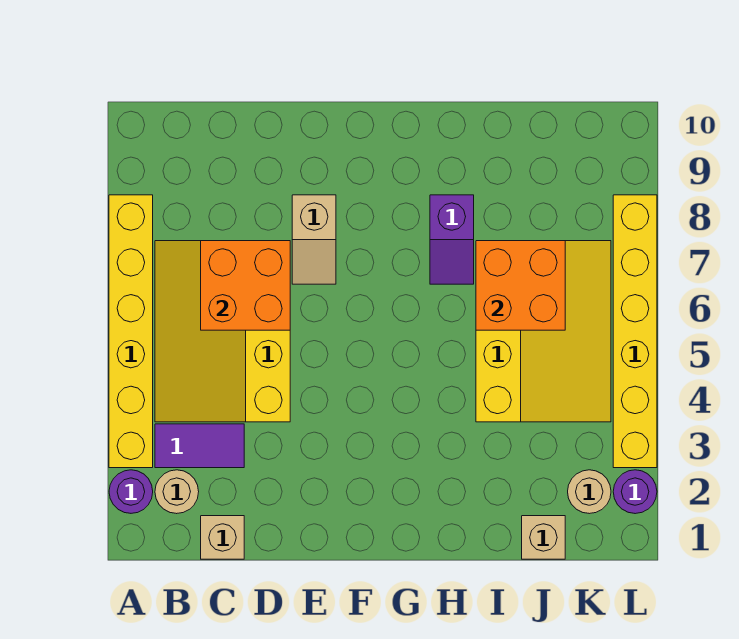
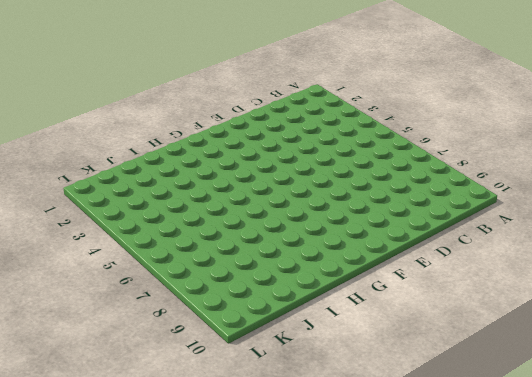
none -> purple 1x1 round brick [109,470,153,513]
none -> yellow 1x6 brick [109,195,153,468]
none -> tan 1x1 round brick [155,470,199,514]

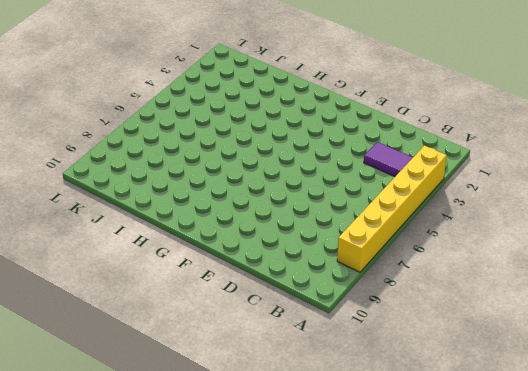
none -> purple 1x1 round brick [109,470,153,513]
none -> tan 1x1 round brick [155,470,199,514]
none -> yellow 3x4 slope [155,241,290,422]

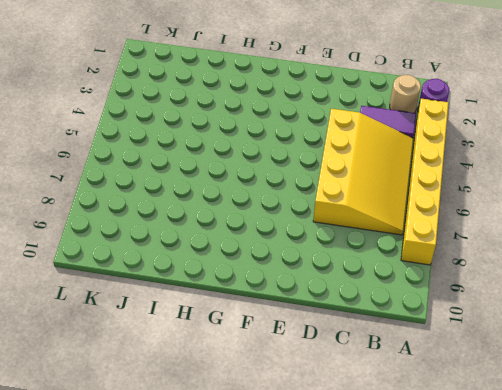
none -> tan 1x1 brick [201,516,244,559]
none -> tan 1x2 slope [292,195,336,284]
none -> purple 1x2 slope [430,195,474,284]

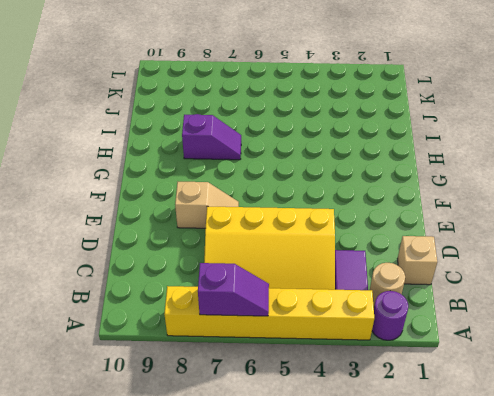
purple 1x2 slope [198,263,269,316] -> none
none -> yellow 3x4 slope [476,241,611,422]
none -> tan 1x1 brick [522,516,565,559]
none -> tan 1x1 round brick [568,470,611,514]

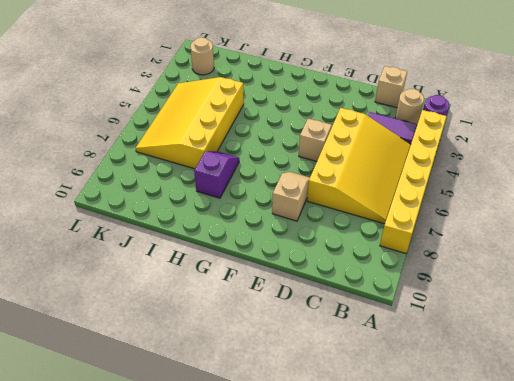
tan 1x1 brick [299,119,332,161] -> tan 1x1 brick moved to [522,516,565,559]
none -> purple 1x1 round brick [613,470,657,514]
none -> yellow 1x6 brick [613,195,657,468]
none -> orange 2x2 brick [201,241,290,330]

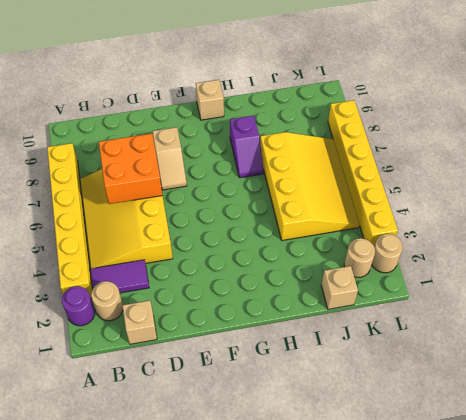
tan 1x1 brick [196,80,224,120] -> none
tan 1x1 round brick [372,234,403,273] -> purple 1x1 round brick [613,470,657,514]
none -> orange 2x2 brick [476,241,565,330]

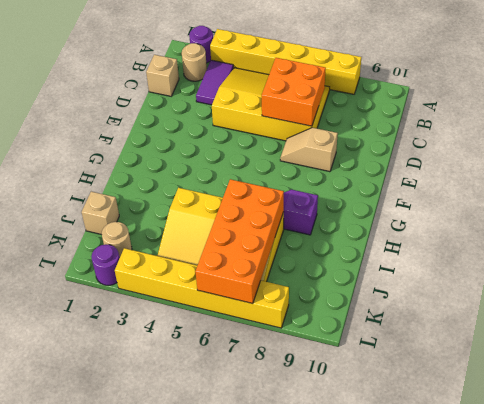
orange 2x4 brick [195,179,284,304] -> orange 2x2 brick [476,241,565,330]

